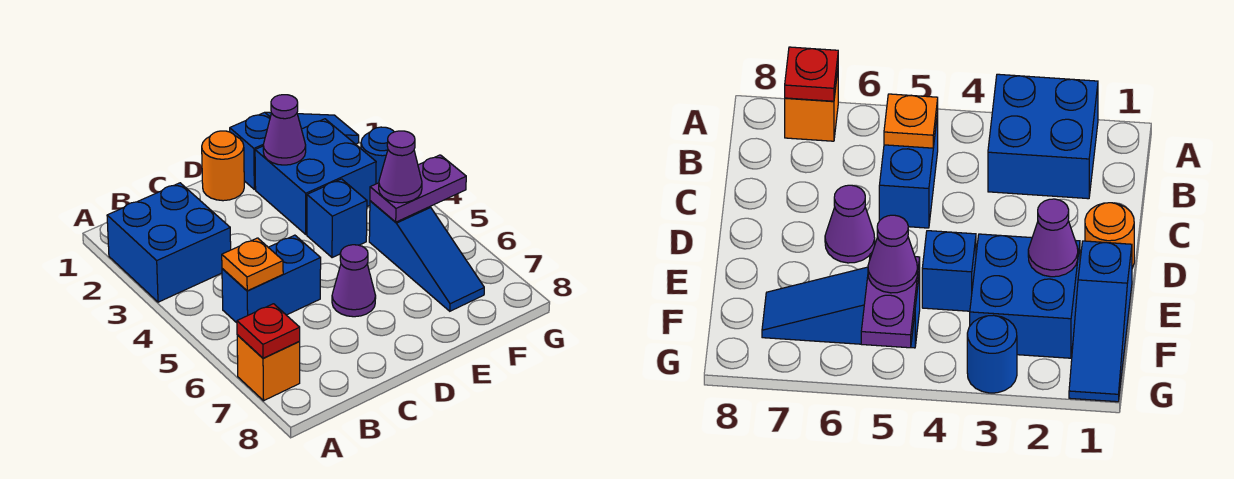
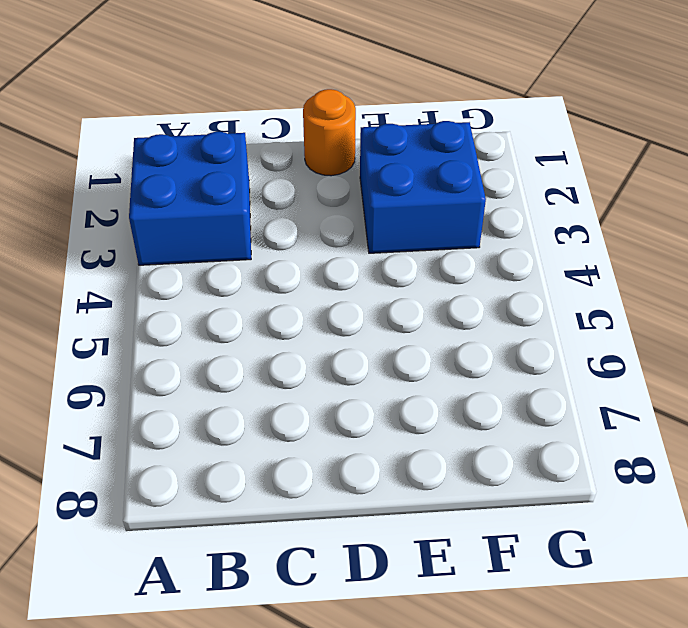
none -> orange 1x1 brick [237,335,300,401]
none -> blue 1x2 brick [222,235,321,323]
none -> purple 1x1 cone [332,245,376,317]

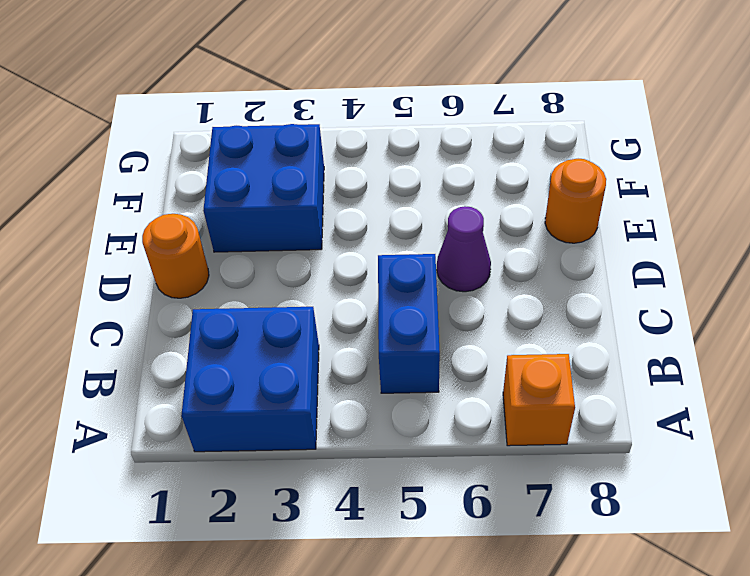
orange 1x1 round brick [545,159,606,243] -> none
none -> blue 1x3 slope [230,112,359,189]
none -> blue 1x1 brick [307,179,367,258]
none -> blue 1x3 slope [369,201,484,311]

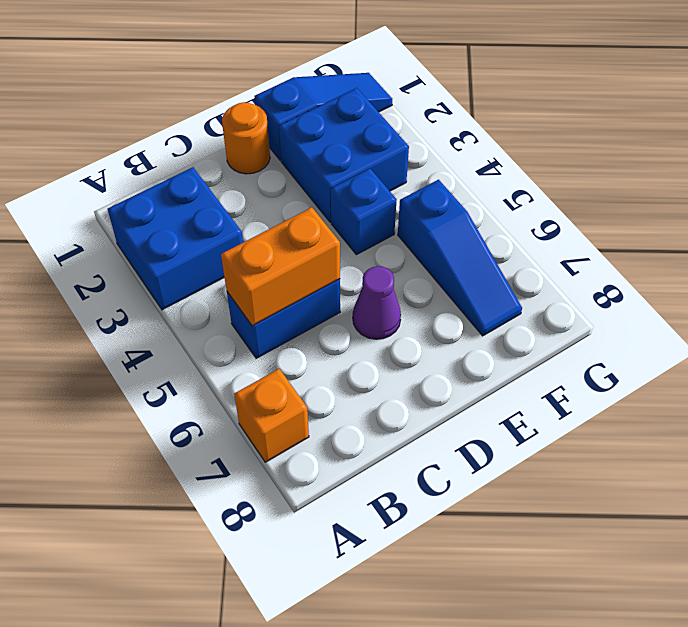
orange 1x2 brick [221,207,340,326] -> orange 1x1 plate [222,238,283,291]
none -> blue 1x1 round brick [361,127,394,184]
none -> red 1x1 plate [237,304,300,358]
none -> purple 1x1 cone [263,95,306,165]

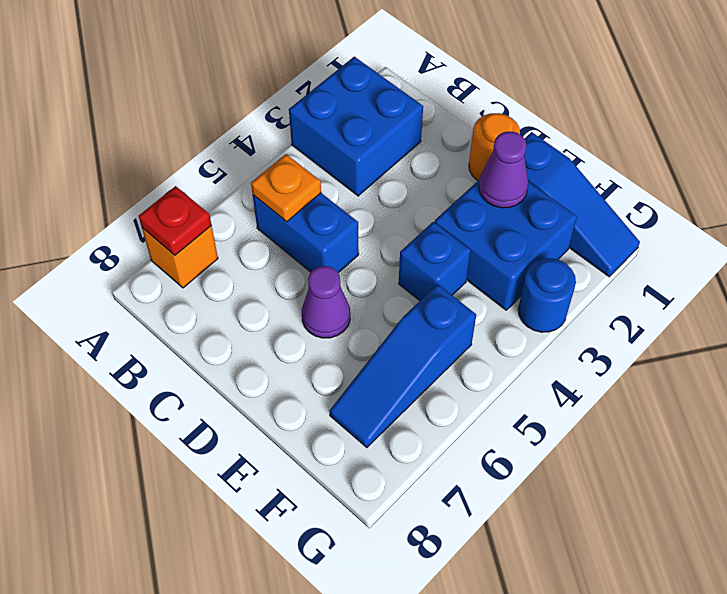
none -> purple 1x2 plate [370,155,466,222]
none -> purple 1x1 cone [379,131,422,203]

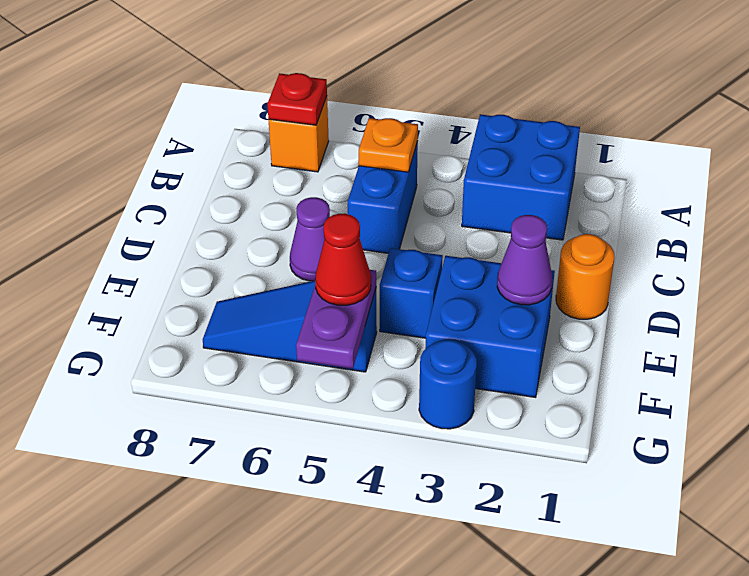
red 1x1 cone [315,214,371,305] -> purple 1x1 cone [379,131,422,203]
none -> blue 1x3 slope [230,112,359,189]

